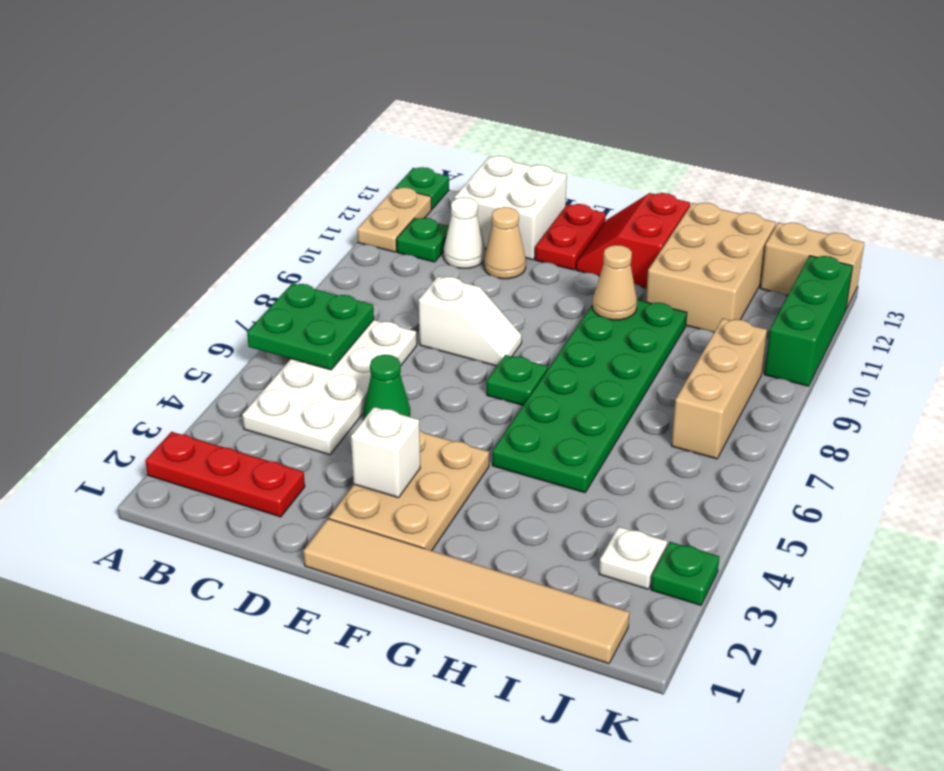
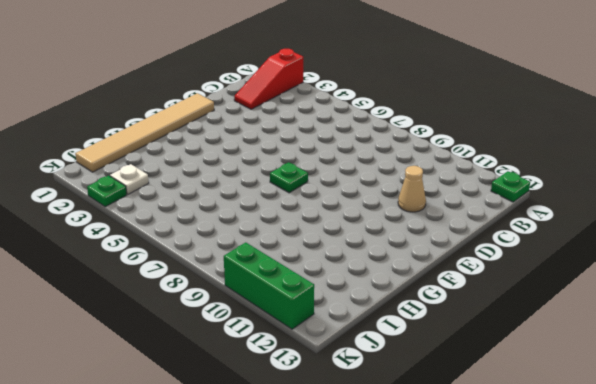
red 1x3 slope [234,49,303,109] -> red 1x3 plate [145,432,305,517]
none -> tan 1x2 plate [357,187,431,252]
none -> white 2x4 plate [242,320,417,455]
none -> green 1x1 plate [397,218,449,262]

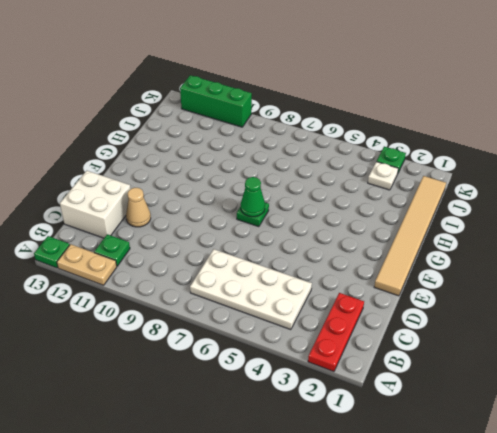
green 1x1 cone [241,177,265,217] -> green 1x1 cone moved to [364,355,410,419]
none -> white 1x1 cone [444,197,485,268]
none -> white 1x2 slope [419,276,522,366]
none -> tan 2x3 plate [329,431,489,551]

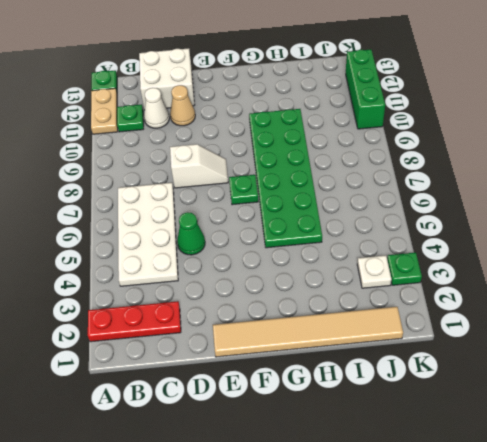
none -> tan 2x3 plate [329,431,489,551]
none -> red 1x2 plate [535,204,606,270]
none -> red 2x2 slope [576,193,690,288]

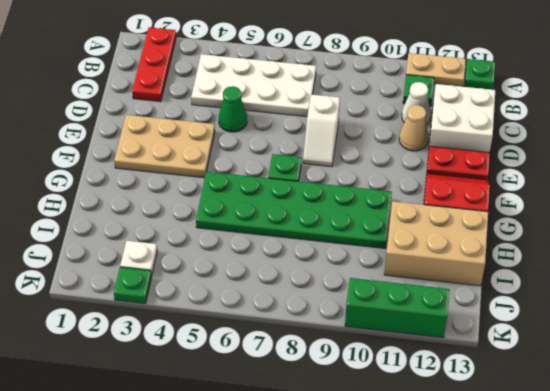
none -> tan 1x6 tile [303,519,629,664]
none -> tan 1x3 brick [671,319,767,459]
none -> tan 1x2 brick [760,222,864,309]

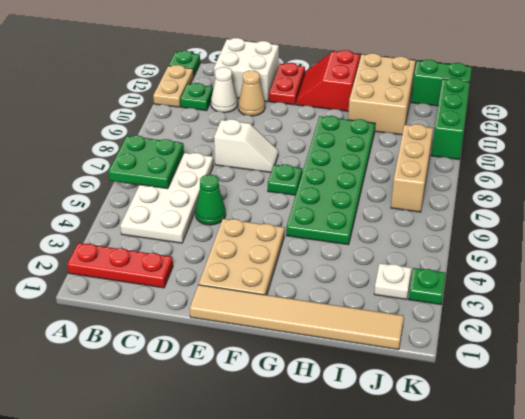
green 1x2 brick [411,60,472,106] -> tan 1x2 brick [760,222,864,309]
none -> white 1x1 brick [351,407,420,498]
none -> tan 1x1 cone [592,245,637,320]

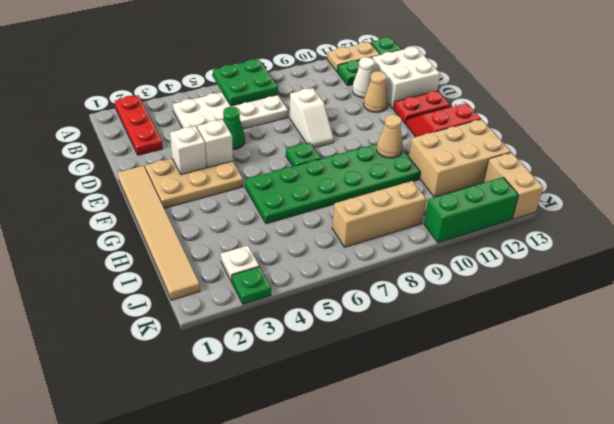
white 1x1 brick [197,120,233,167] -> none

